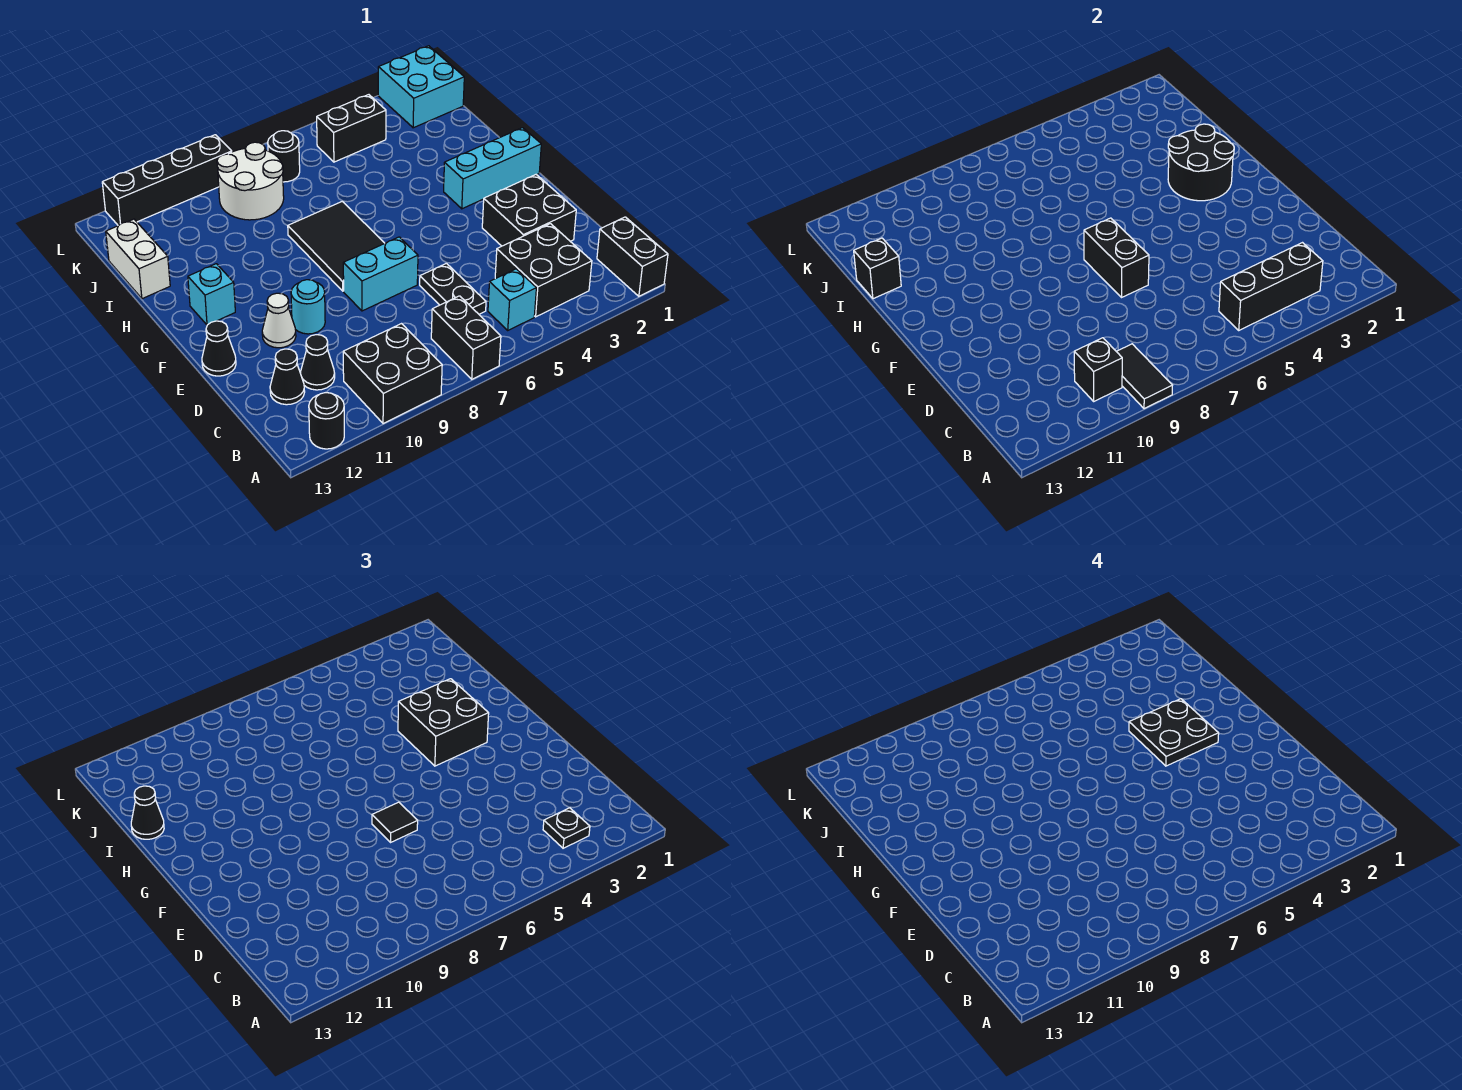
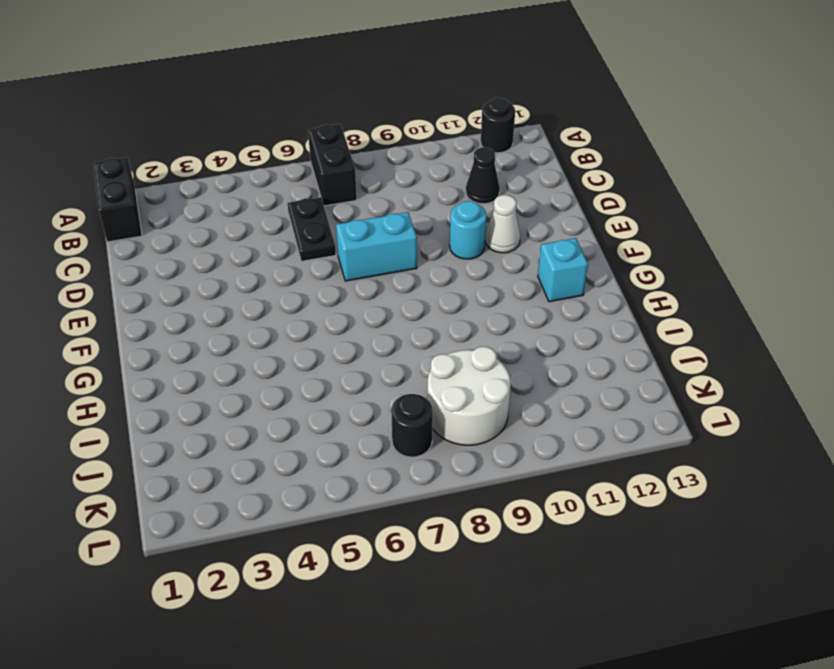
none -> black 2x2 brick [343,324,442,424]
none -> black 2x2 brick [495,224,592,317]
none -> cyan 1x1 brick [488,269,536,330]
none -> black 1x1 cone [270,349,305,405]

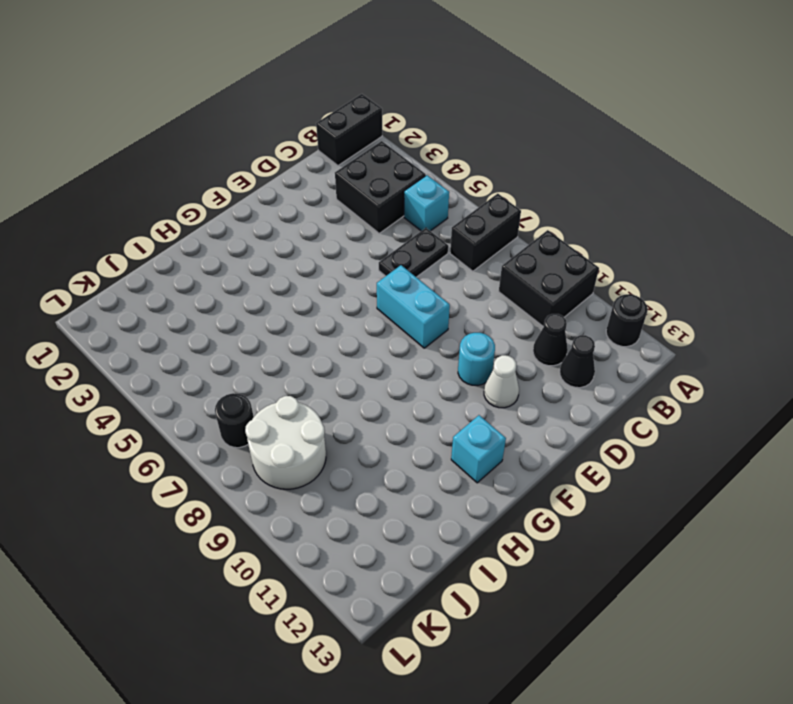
none -> black 2x2 brick [482,175,576,246]
none -> black 1x1 cone [202,321,236,376]
none -> black 2x3 tile [288,202,385,291]
none -> cyan 1x3 brick [444,128,541,209]

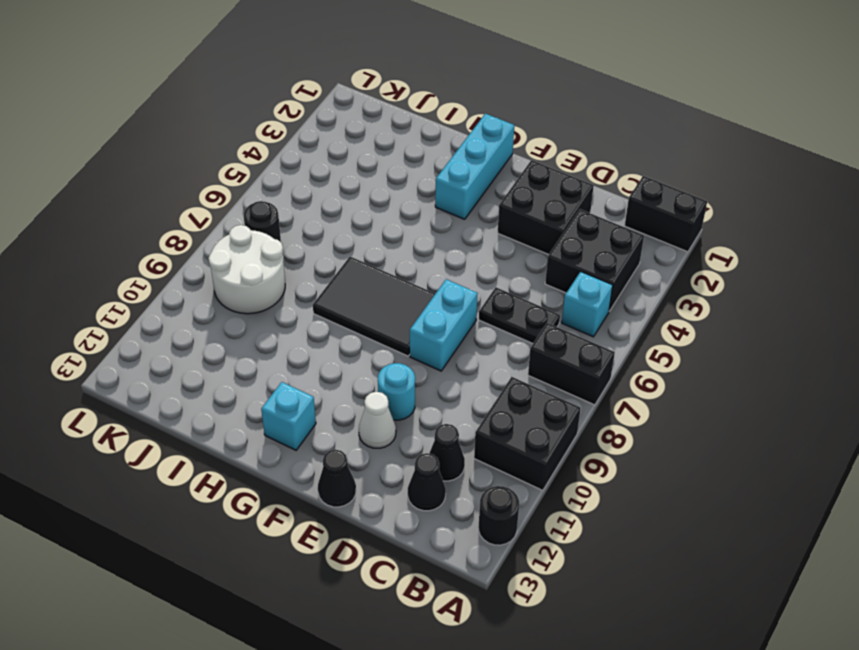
none -> white 1x2 brick [106,219,170,299]
none -> cyan 2x2 brick [378,46,464,128]
none -> black 1x2 brick [317,95,386,162]
none -> black 1x4 brick [102,135,232,226]

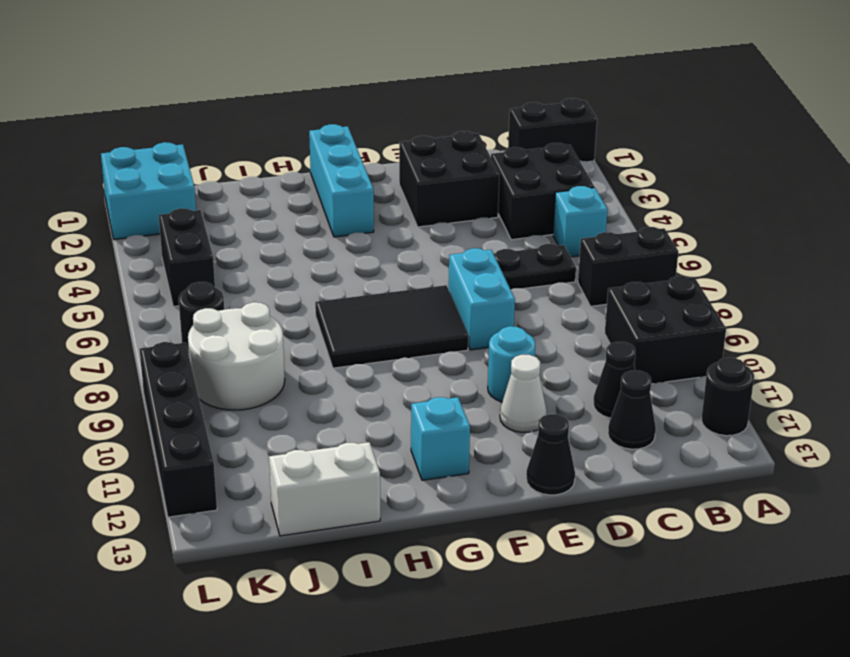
none -> black 1x2 tile [1116,344,1173,409]
none -> black 1x3 brick [1219,243,1323,330]
none -> black 1x1 brick [1074,338,1122,401]
none -> black 1x2 brick [1084,218,1149,297]

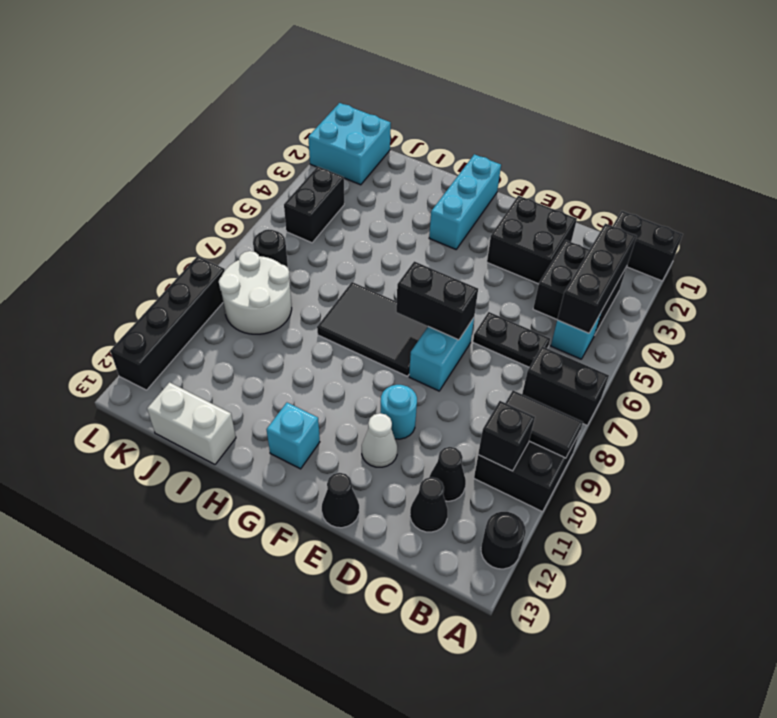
none -> black 2x2 round brick [1168,124,1234,201]
none -> black 1x1 brick [854,238,901,299]
none -> black 1x1 plate [543,808,590,848]
none -> black 1x1 tile [372,802,418,842]

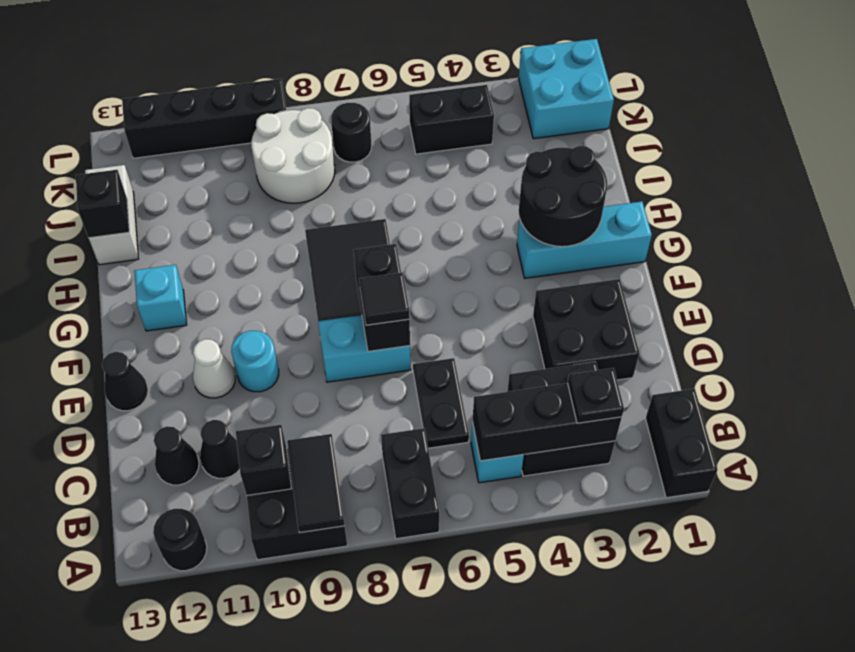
none -> black 2x2 brick [398,679,489,766]
none -> black 1x1 cone [131,786,164,839]
none -> black 2x2 plate [1129,699,1219,766]

